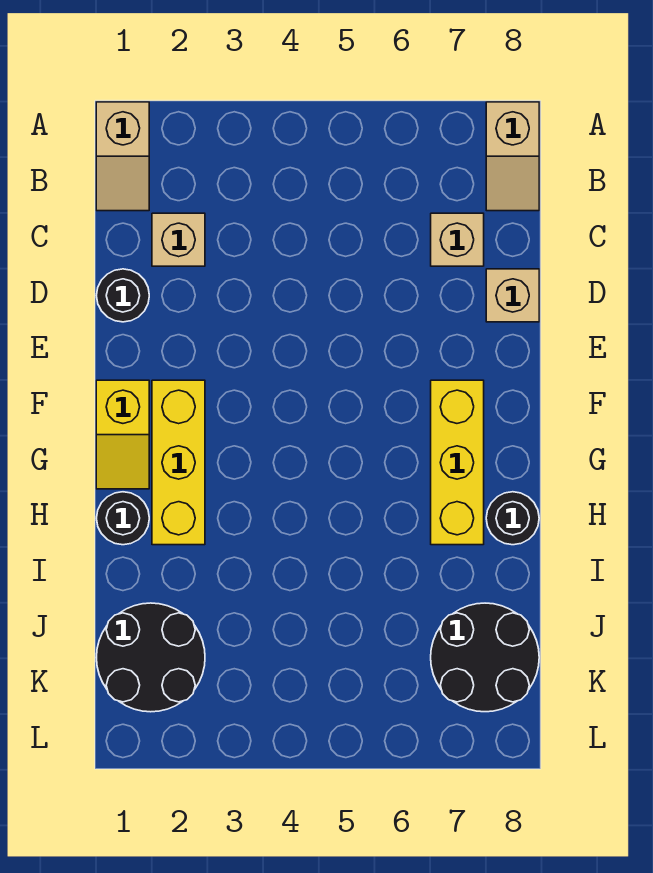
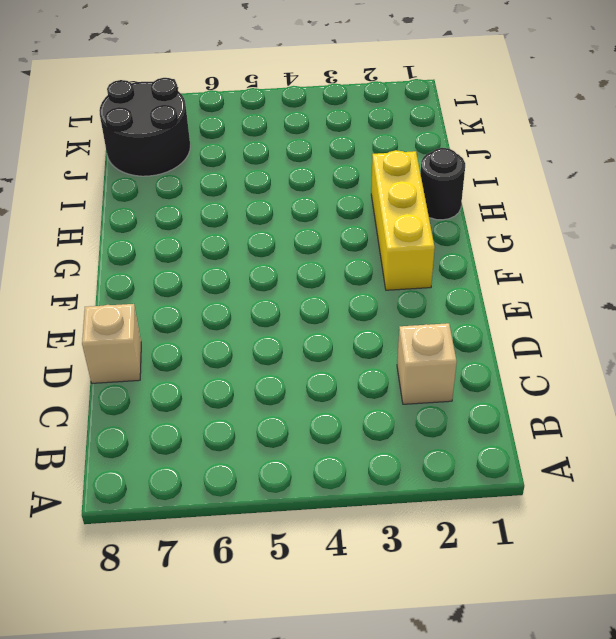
none -> tan 1x2 slope [96,102,149,211]
none -> tan 1x2 slope [486,102,539,211]
none -> tan 1x1 brick [431,213,484,266]

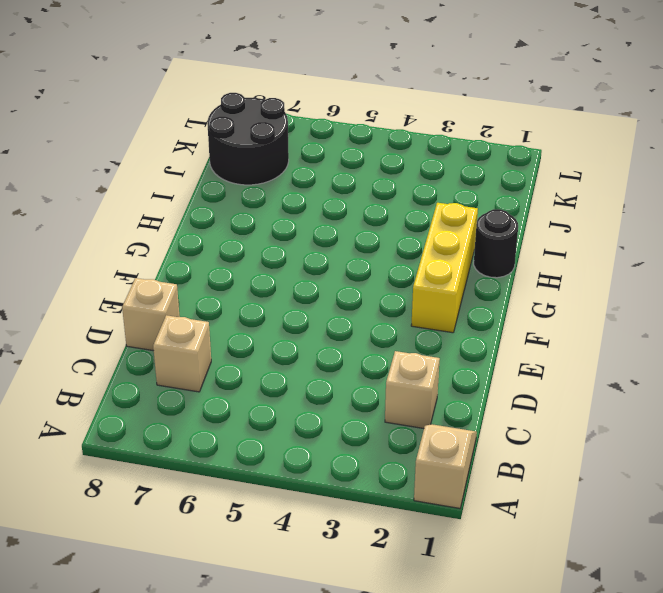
none -> tan 1x2 slope [486,102,539,211]
none -> black 1x1 round brick [97,269,149,322]
none -> yellow 1x2 slope [96,380,149,489]

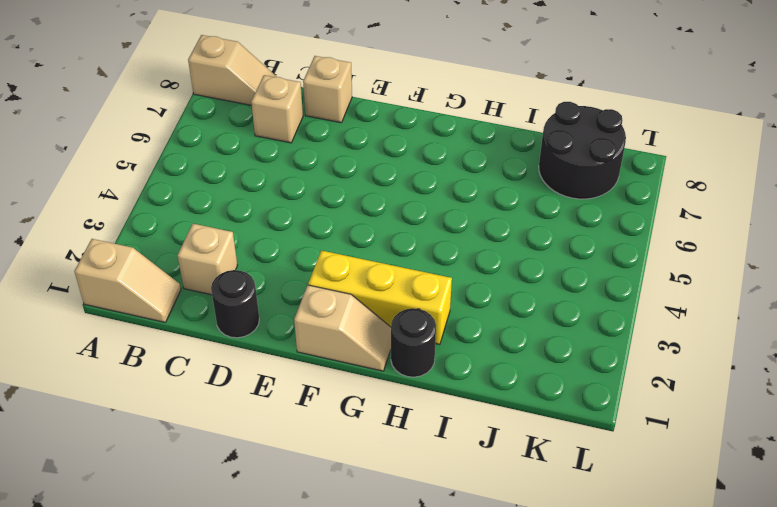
tan 1x2 slope [294,285,391,371] -> yellow 1x2 slope [96,380,149,489]
none -> yellow 1x3 brick [431,380,484,545]
none -> black 1x1 round brick [486,492,539,545]
none -> black 2x2 round brick [96,603,205,712]

